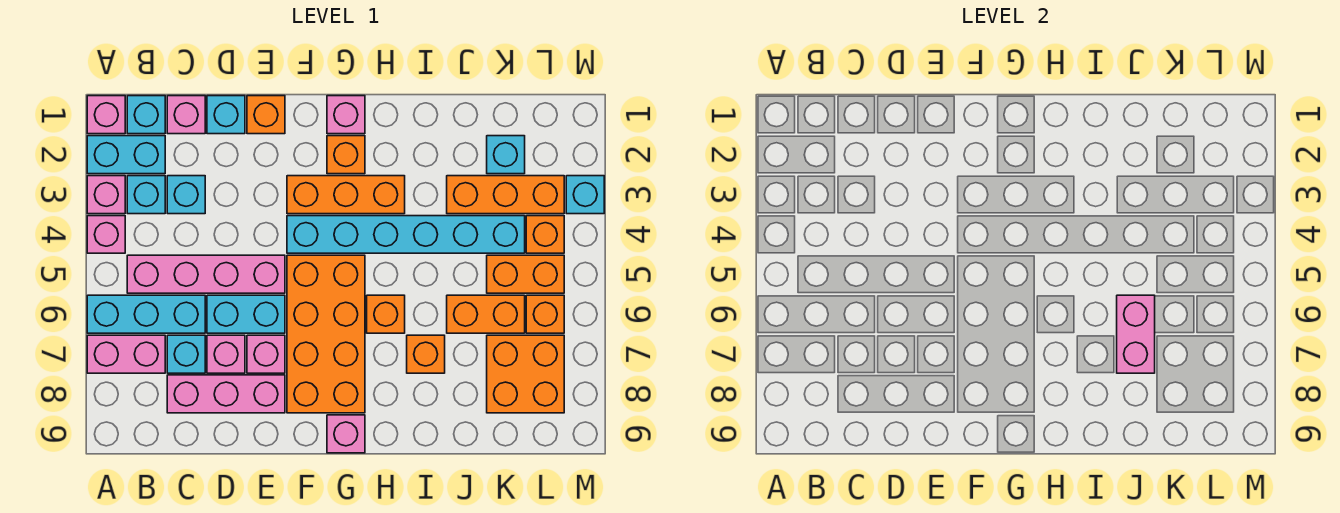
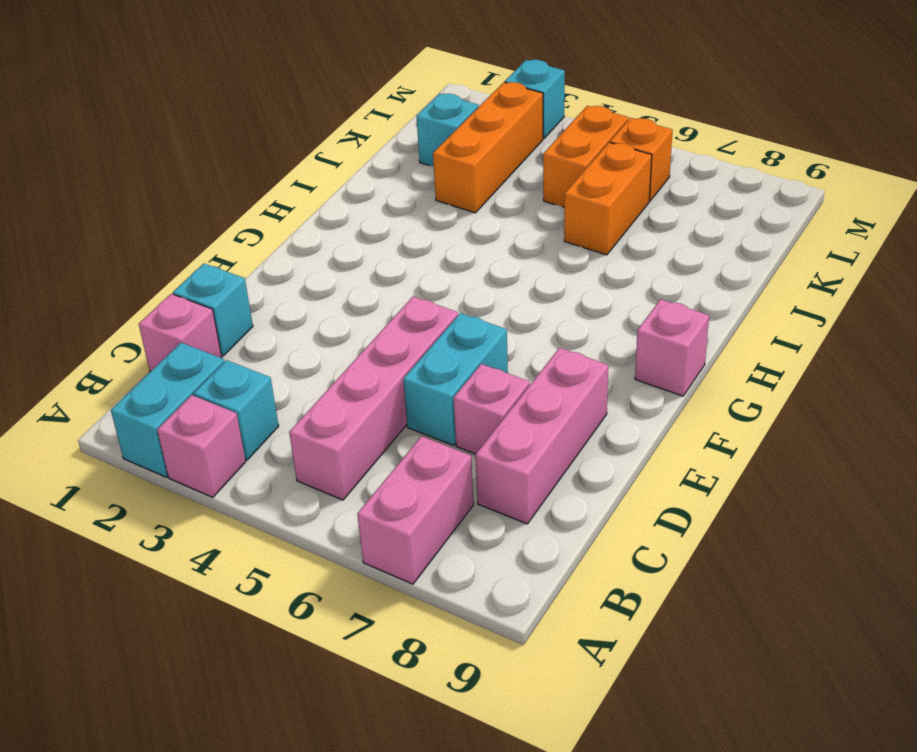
none -> pink 1x1 brick [87,96,125,134]
none -> pink 1x1 brick [87,216,125,253]
none -> cyan 1x3 brick [87,295,205,333]
none -> cyan 1x1 brick [127,96,165,134]

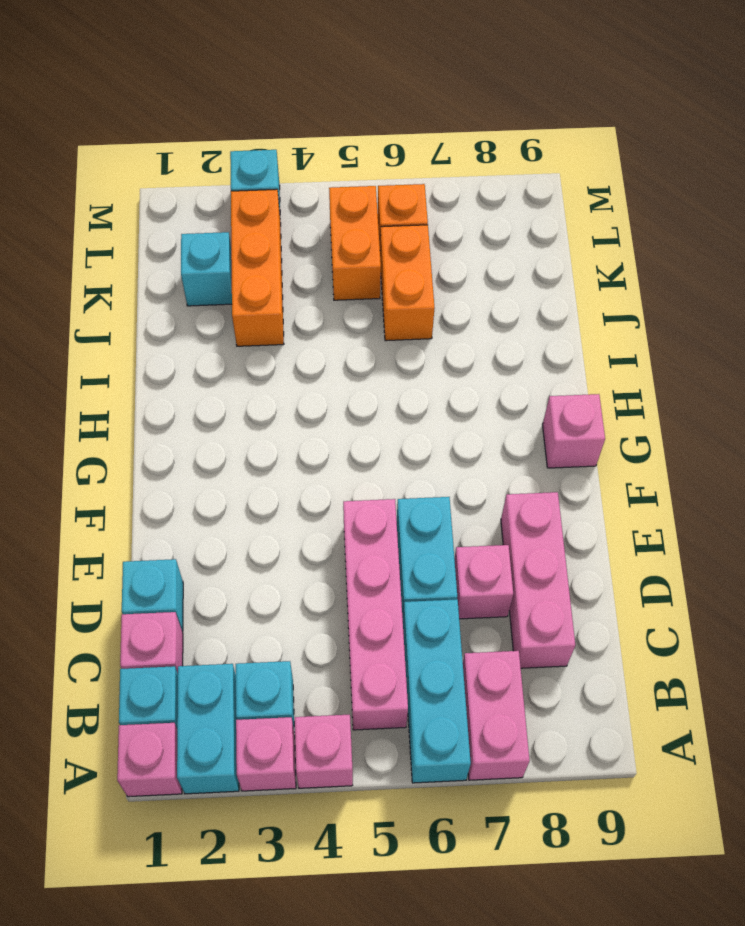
none -> cyan 1x1 brick [167,176,205,214]
none -> cyan 1x1 brick [167,335,205,373]
none -> orange 1x1 brick [247,96,285,134]
none -> pink 1x1 brick [247,335,285,373]

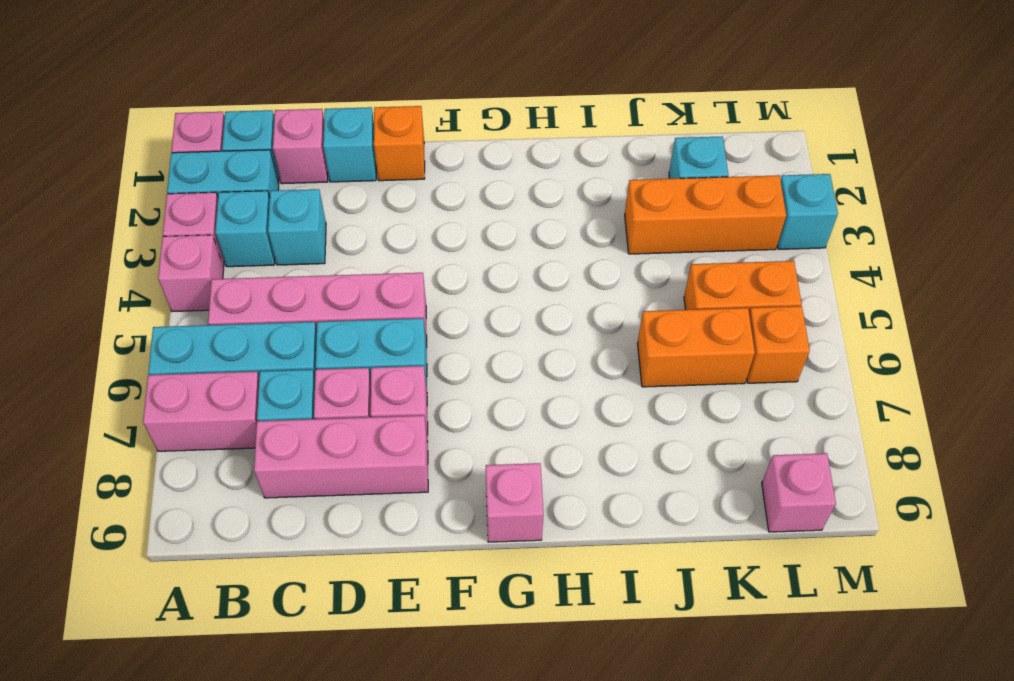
pink 1x1 brick [762,453,836,532] -> pink 1x1 brick moved to [327,96,365,134]
none -> orange 1x3 brick [287,176,405,214]
none -> cyan 1x6 brick [287,216,525,253]
none -> orange 2x4 brick [287,255,365,413]
none -> orange 1x1 brick [327,136,365,174]

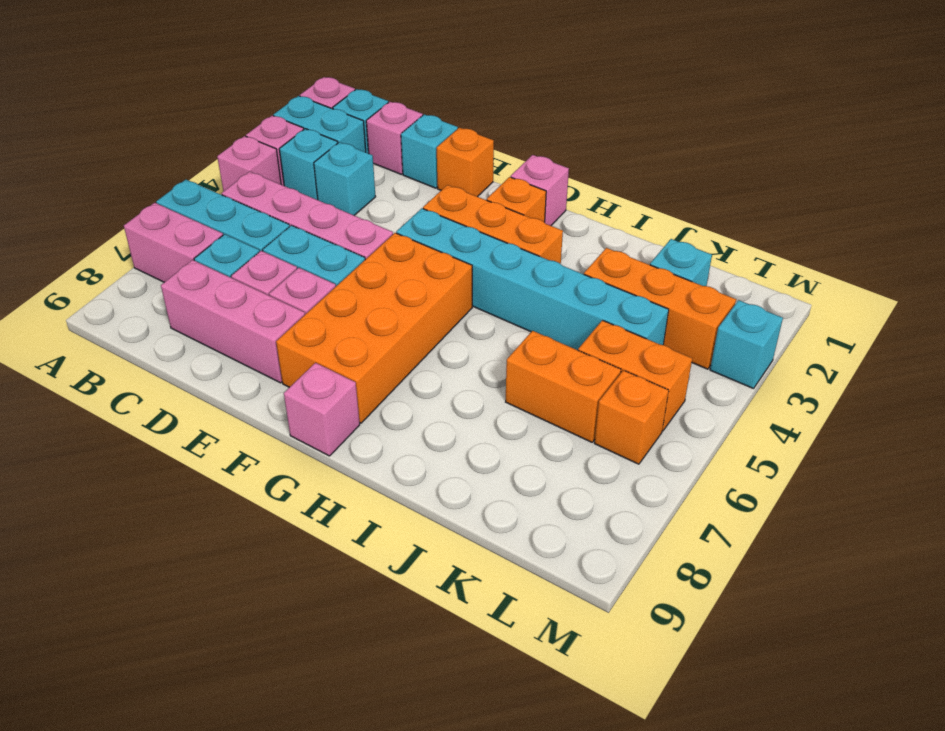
none -> orange 1x1 brick [367,295,405,333]
none -> orange 1x1 brick [407,335,445,373]
none -> orange 2x2 brick [487,335,564,413]
none -> orange 1x1 brick [526,216,564,253]

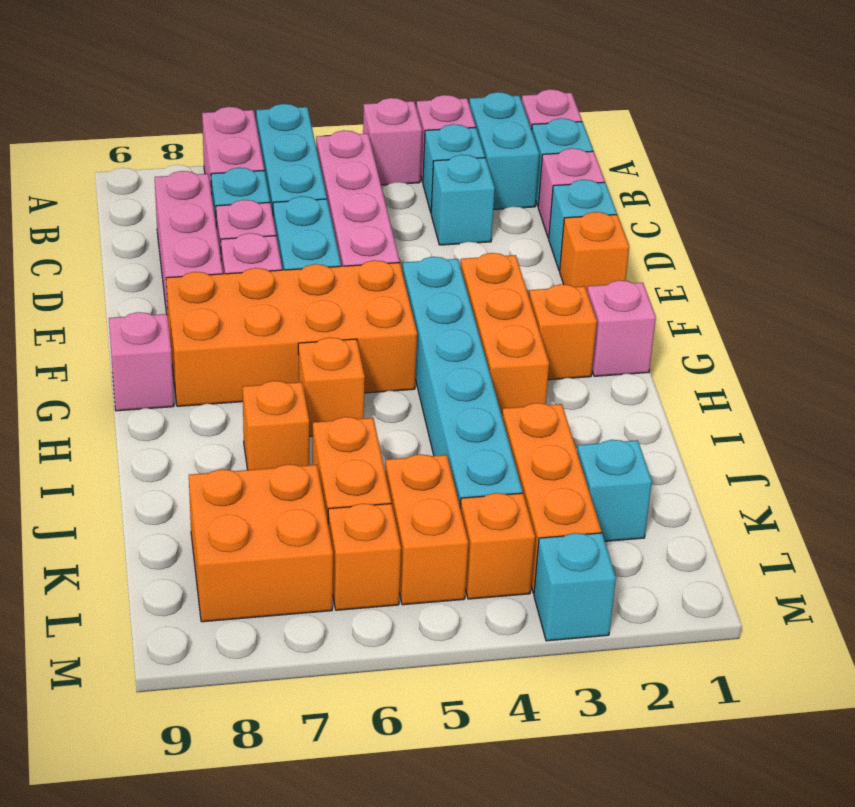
none -> pink 1x2 brick [1117,295,1155,373]

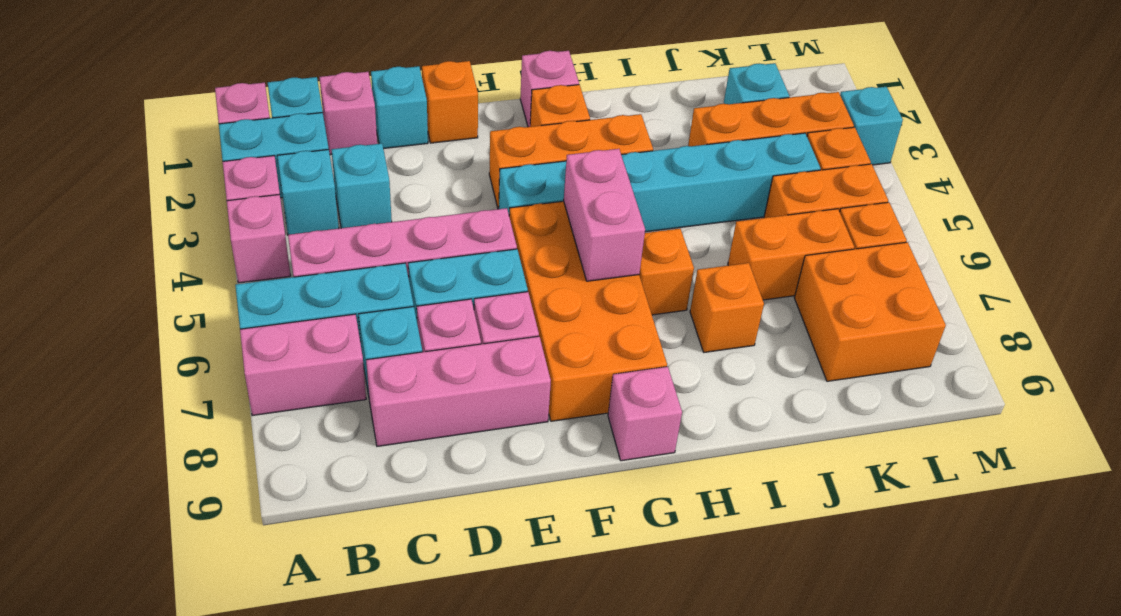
pink 1x2 brick [564,149,645,281] -> pink 1x2 brick moved to [1117,295,1155,373]

